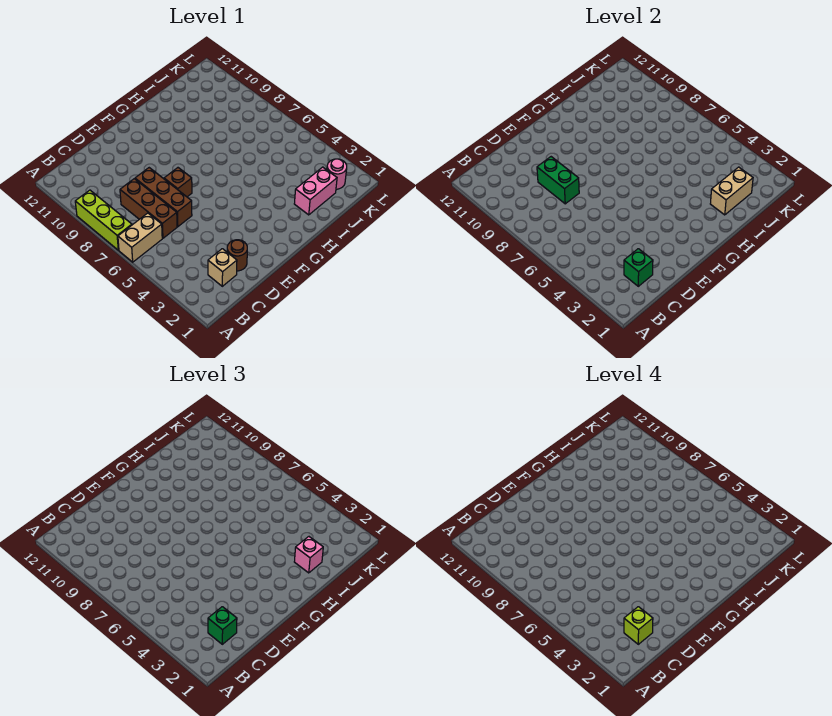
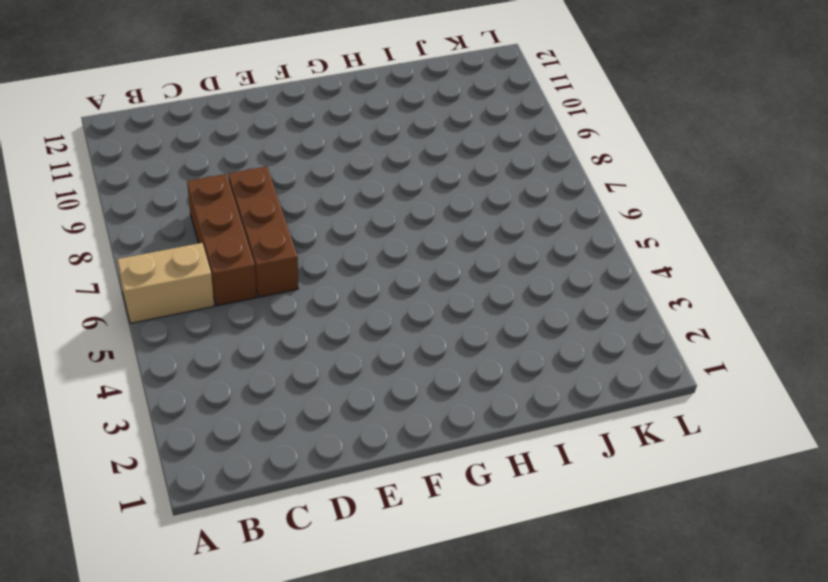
none -> lime 1x3 brick [75,190,132,250]
none -> tan 1x1 brick [208,249,237,286]
none -> brown 1x1 round brick [227,240,247,271]

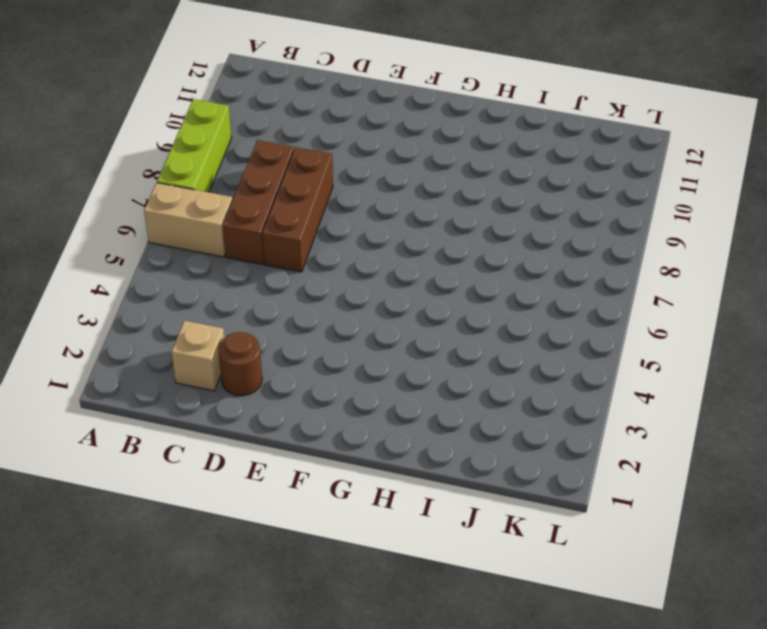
none -> brown 1x1 brick [164,168,192,197]
none -> pink 1x2 brick [294,167,337,215]
none -> pink 1x1 round brick [327,159,347,189]

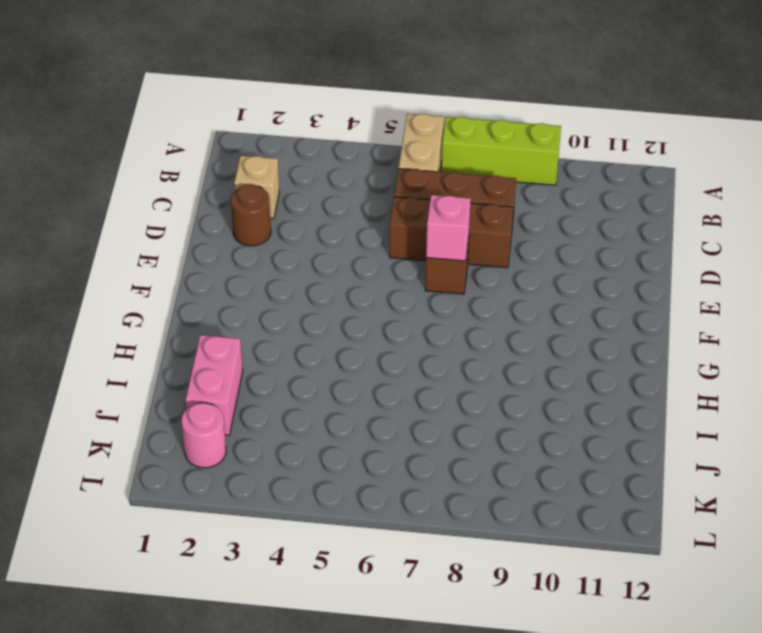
pink 1x1 brick [426,195,471,261] -> pink 1x1 brick moved to [294,537,323,573]
none -> green 1x1 brick [624,249,653,286]
none -> green 1x2 brick [537,157,579,204]
none -> tan 1x2 brick [710,167,753,215]

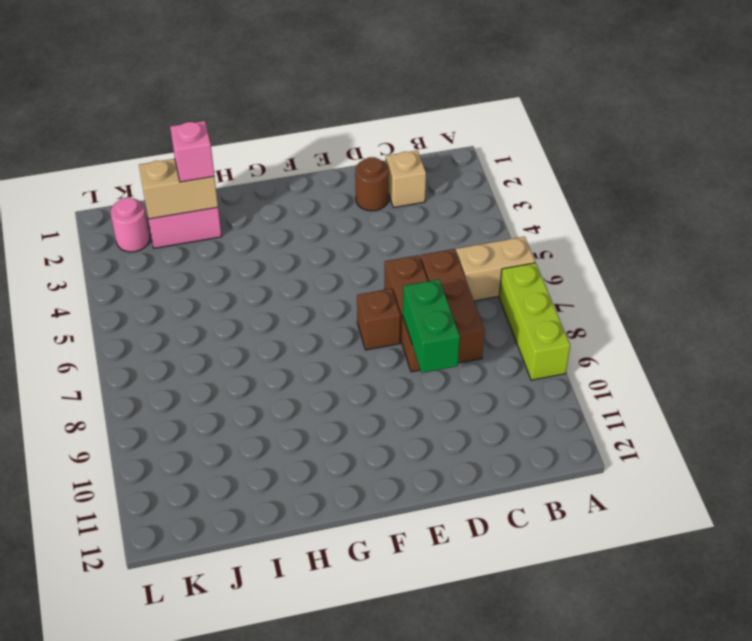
none -> green 1x1 brick [624,249,653,286]
none -> green 1x1 brick [208,607,237,644]
none -> lime 1x1 brick [624,607,653,644]

